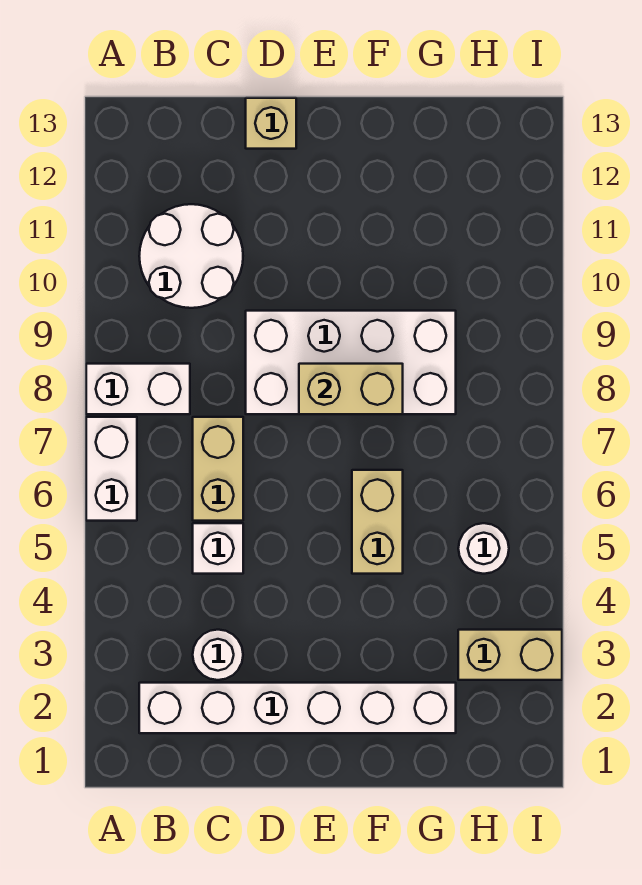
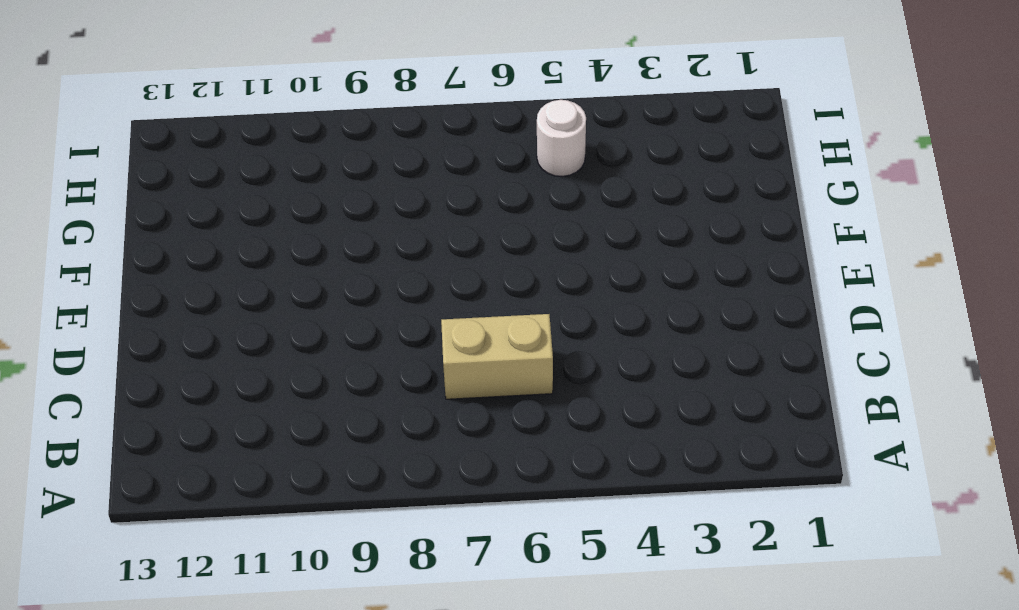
none -> white 1x2 brick [86,417,137,521]
none -> white 1x2 brick [86,364,190,414]
none -> white 1x6 brick [139,683,456,733]

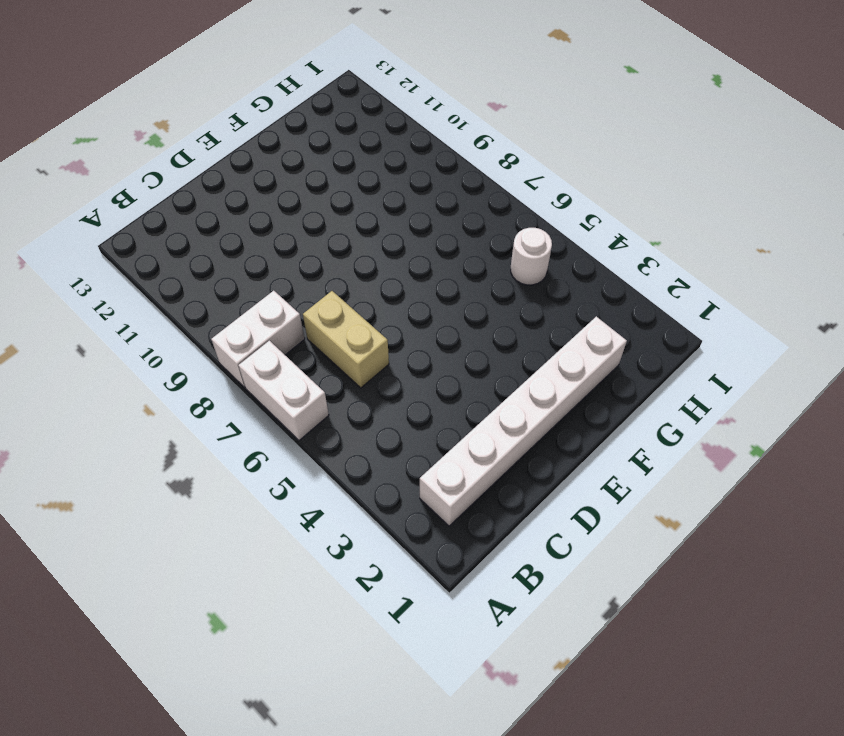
none -> white 2x2 round brick [139,204,243,308]
none -> white 1x1 round brick [193,630,243,680]
none -> white 1x1 brick [193,523,243,574]

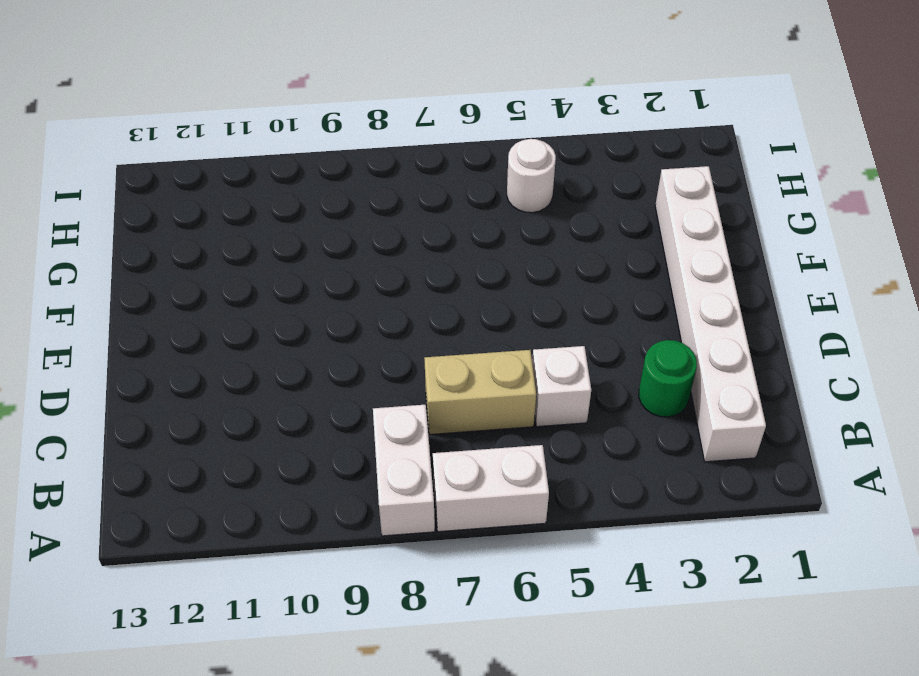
green 1x1 round brick [639,340,697,417] -> white 1x1 round brick [193,630,243,680]
none -> white 2x2 round brick [139,204,243,308]
none -> white 2x4 brick [246,311,456,414]
none -> tan 1x1 brick [246,98,296,149]

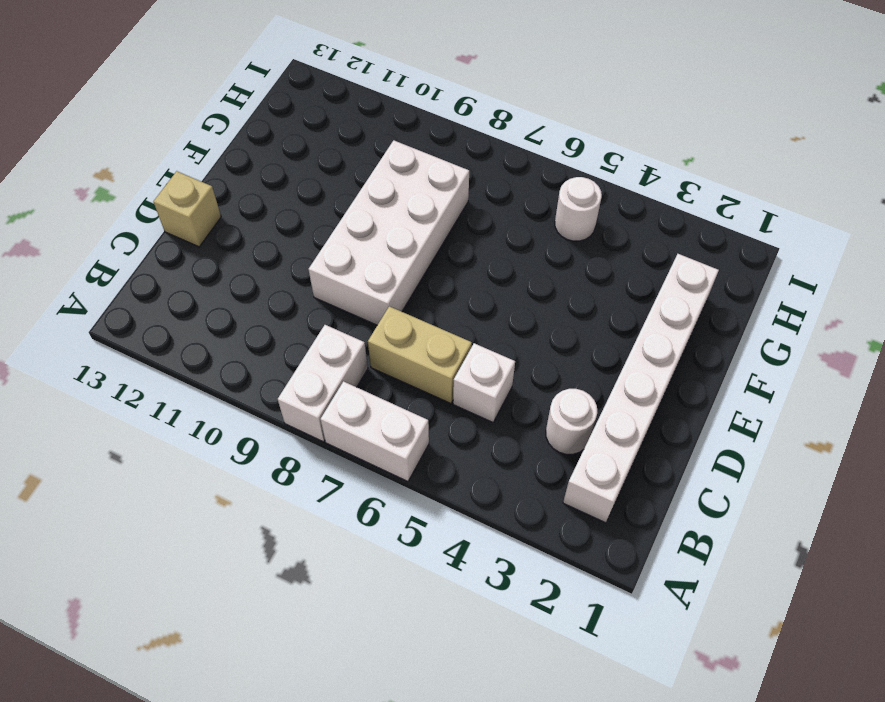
none -> white 2x2 round brick [139,204,243,308]
none -> tan 1x2 brick [352,470,403,574]
none -> tan 1x2 brick [458,630,562,680]

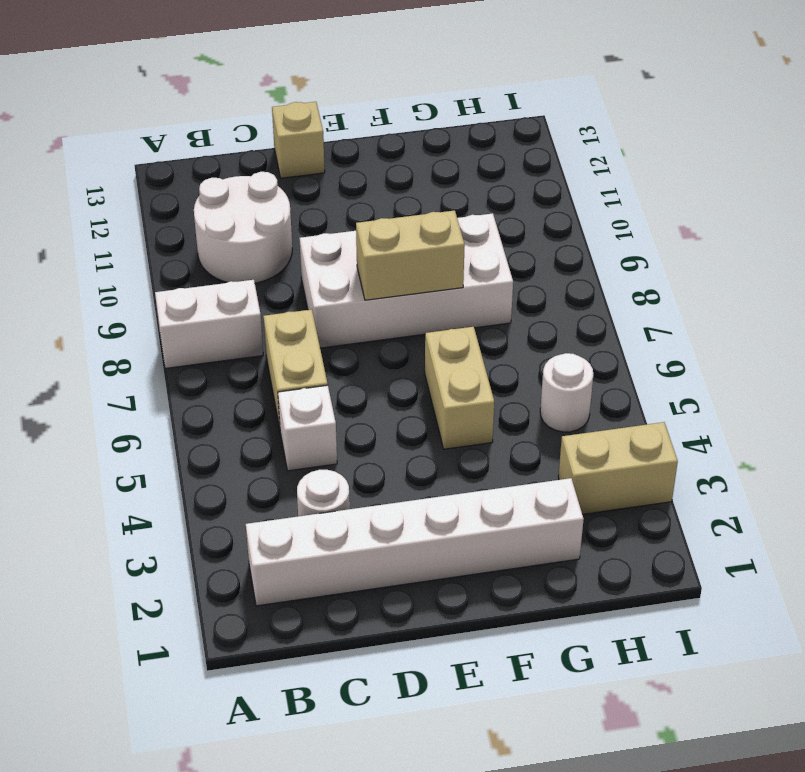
none -> white 1x2 brick [86,417,137,521]

